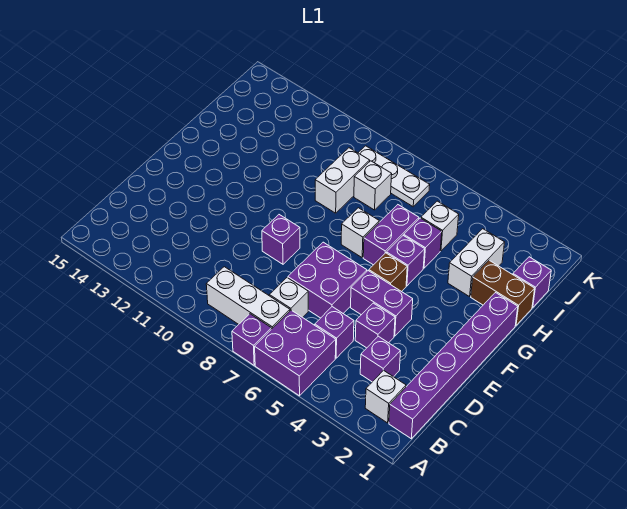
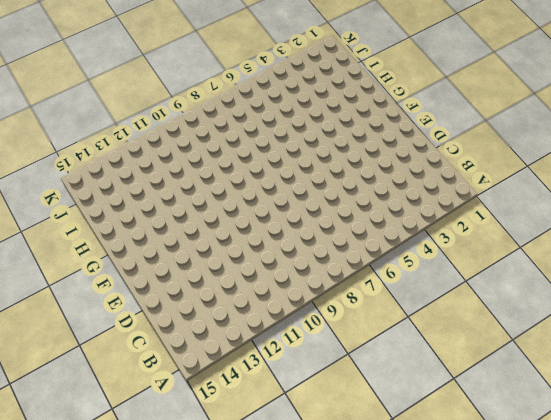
none -> purple 2x2 brick [255,310,336,396]
none -> purple 1x1 brick [232,314,271,365]
none -> purple 1x6 brick [389,293,518,439]

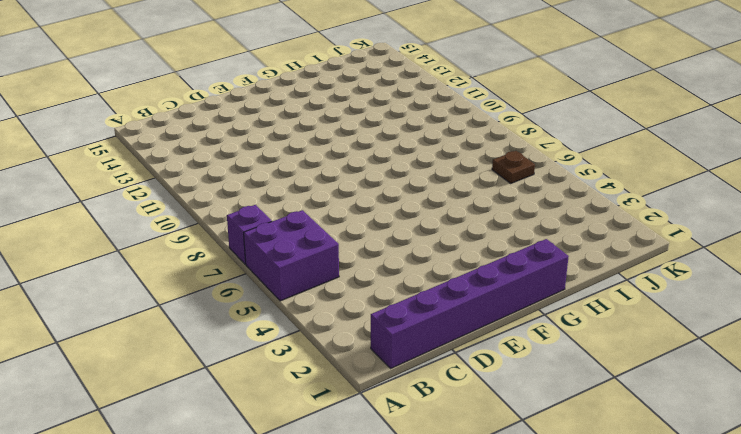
brown 1x1 plate [492,151,535,183] -> none
none -> white 1x1 brick [365,370,406,423]
none -> white 1x3 brick [206,267,290,329]
none -> purple 1x1 brick [360,336,400,382]

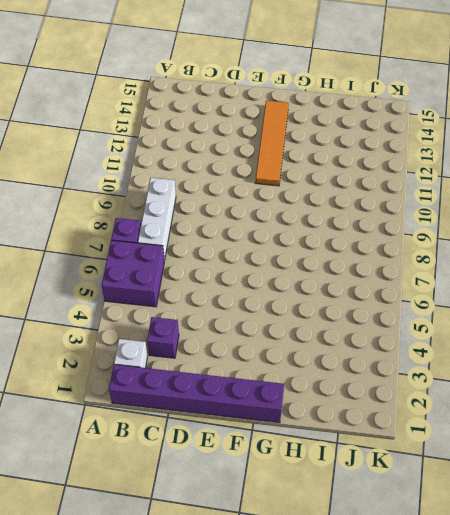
orange 1x4 tile [256,101,289,186] -> none
none -> purple 1x1 brick [315,307,354,358]
none -> white 1x1 brick [269,278,308,317]
none -> purple 1x1 brick [355,303,395,348]

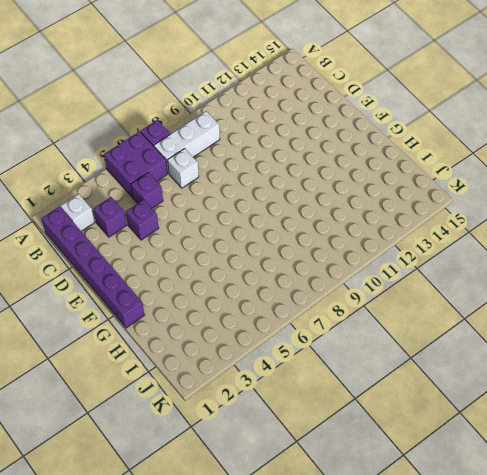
none -> purple 2x2 brick [288,242,367,318]
none -> purple 1x2 brick [351,271,413,336]
none -> purple 1x1 brick [262,215,300,264]

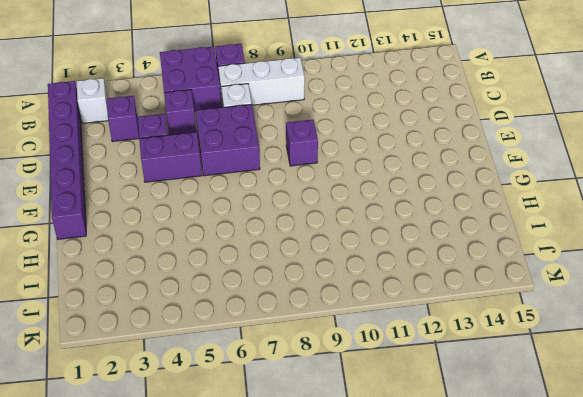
none -> brown 1x1 brick [369,253,407,292]
none -> purple 1x1 brick [386,236,425,286]
none -> purple 1x2 brick [363,205,419,265]

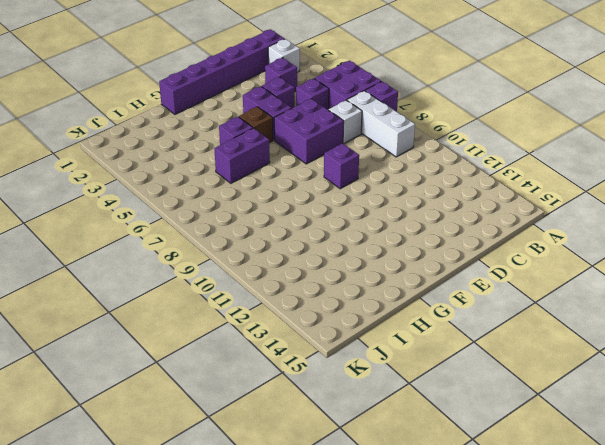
none -> white 1x1 brick [341,208,379,257]
none -> brown 1x2 brick [471,260,535,325]
none -> white 1x2 brick [448,229,505,297]

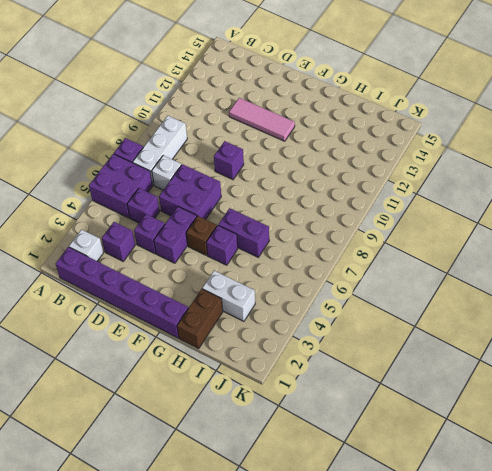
pink 1x3 tile [229,98,295,141] -> none
none -> white 1x1 brick [341,208,379,257]
none -> purple 1x1 brick [404,218,442,268]
none -> white 1x2 brick [315,148,370,213]

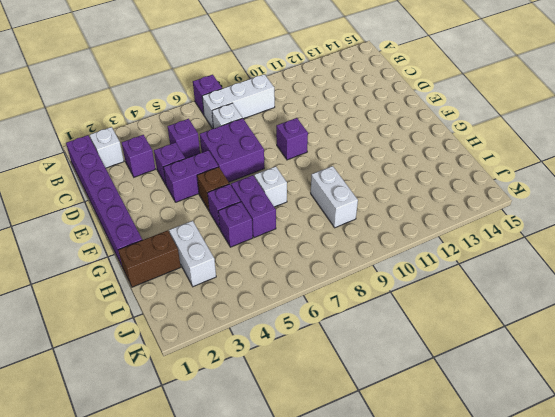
none -> purple 2x2 brick [255,310,336,396]
none -> purple 1x1 brick [513,257,551,307]
none -> white 1x1 brick [421,201,459,251]

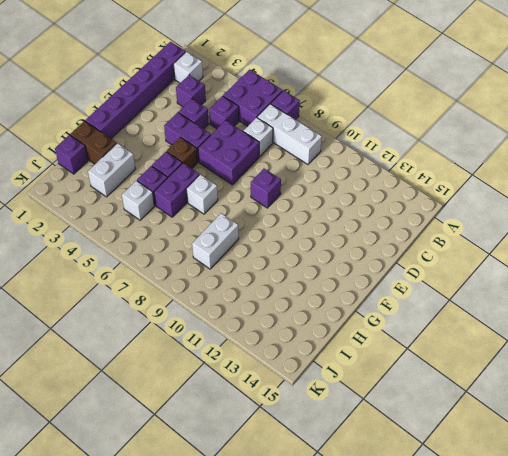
none -> white 1x1 brick [354,161,392,210]
none -> white 1x3 plate [358,146,430,207]

